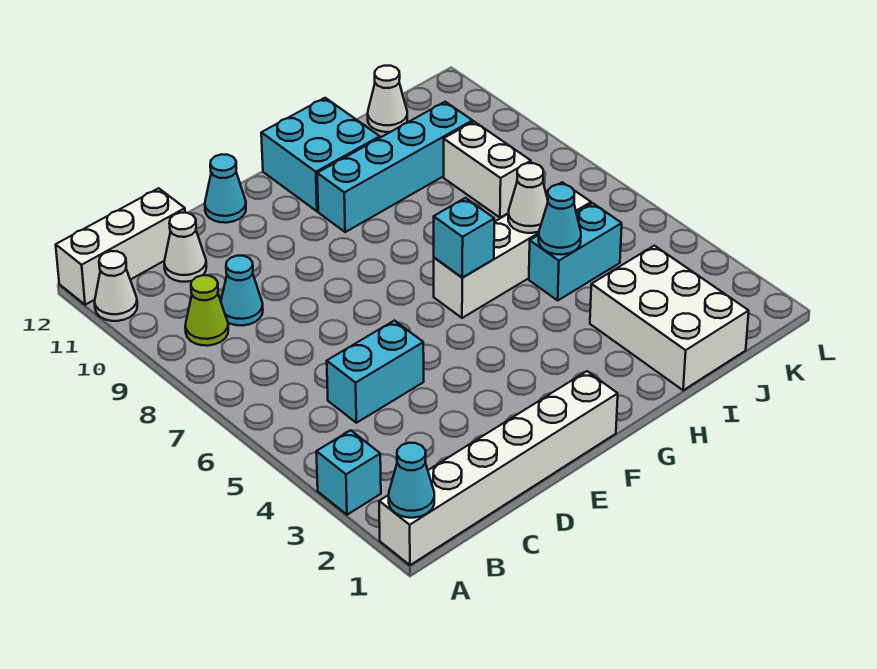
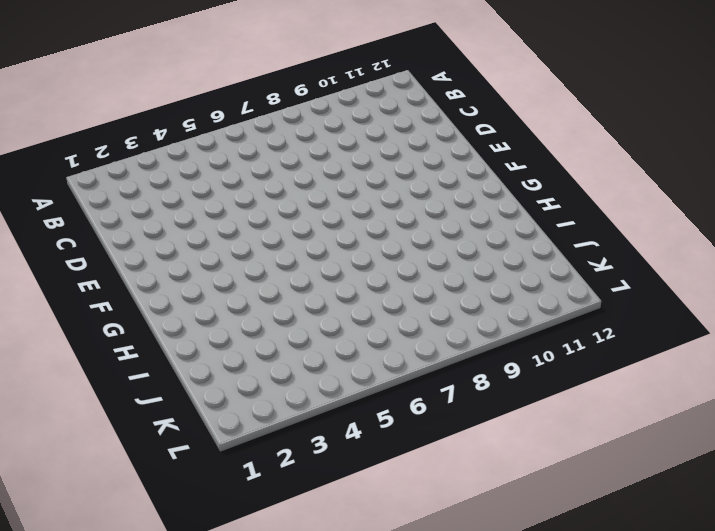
none -> white 1x6 brick [379,371,618,565]
none -> cyan 1x1 brick [316,430,381,515]
none -> white 1x1 cone [95,251,137,321]

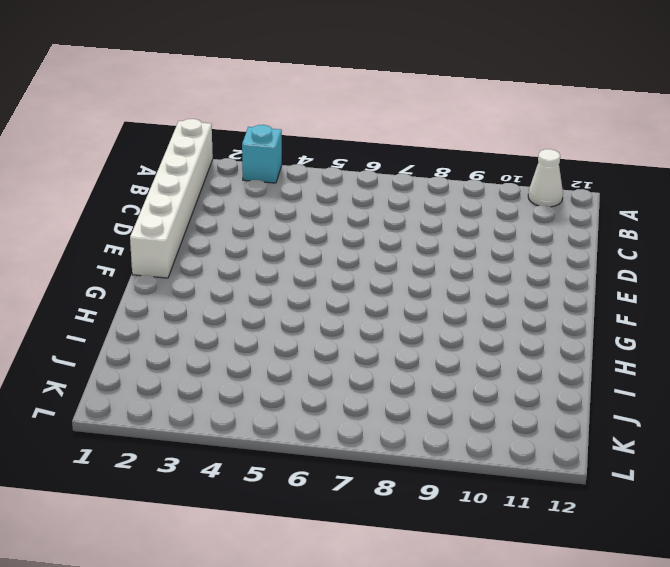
none -> white 1x3 brick [56,188,185,305]
none -> lime 1x1 cone [185,275,228,346]
none -> cyan 1x2 brick [327,321,424,423]

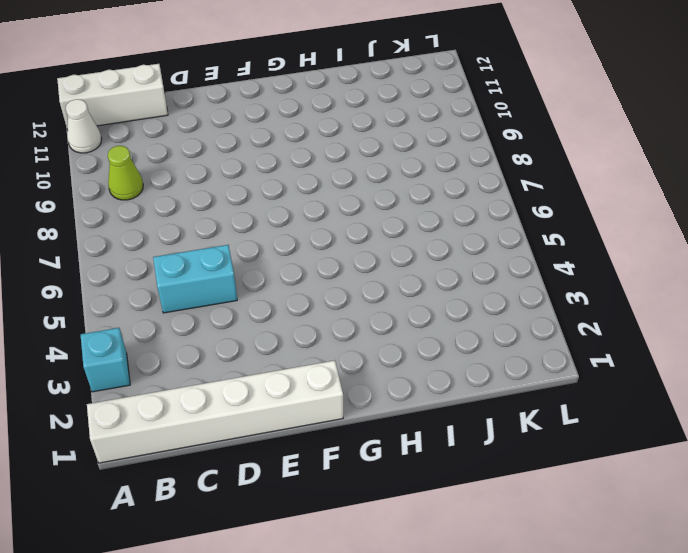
none -> cyan 1x1 cone [221,256,263,326]
none -> white 1x1 cone [164,213,206,282]
none -> cyan 1x1 cone [205,154,246,223]

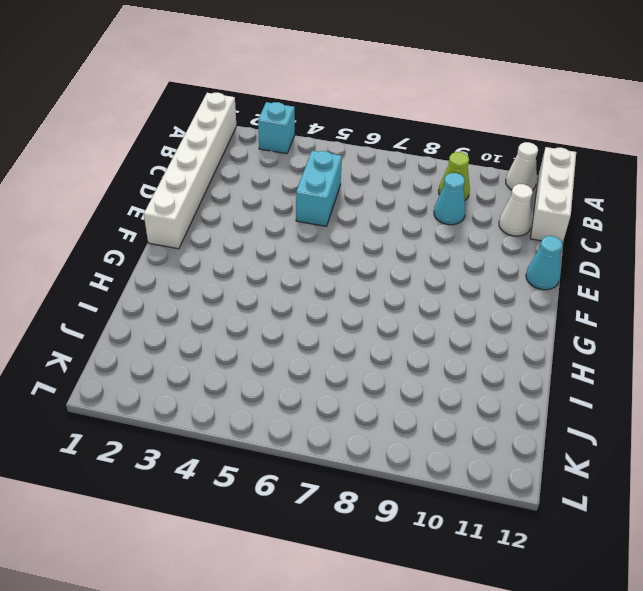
none -> white 1x4 brick [434,182,591,318]
none -> cyan 1x4 brick [317,102,472,232]
none -> cyan 2x2 brick [261,98,380,211]

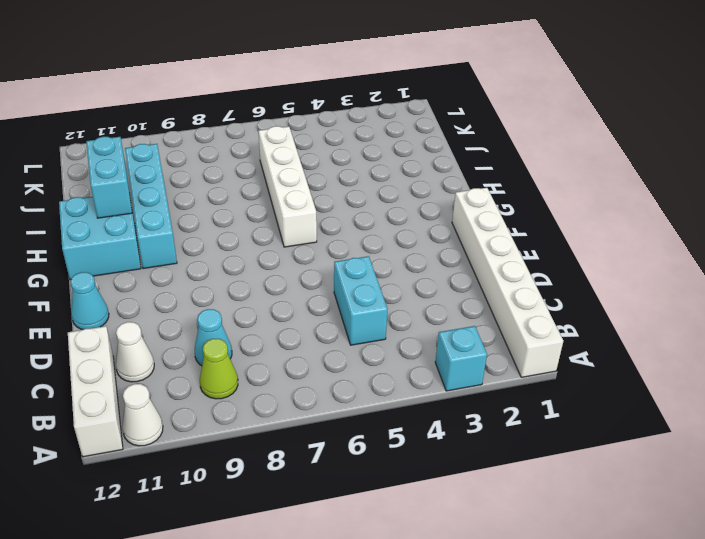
cyan 1x2 brick [86,137,132,218] -> cyan 1x2 brick moved to [529,203,622,300]
none -> white 2x3 brick [590,246,749,390]
none -> white 1x2 brick [444,121,531,218]
none -> white 1x1 cone [368,66,407,132]

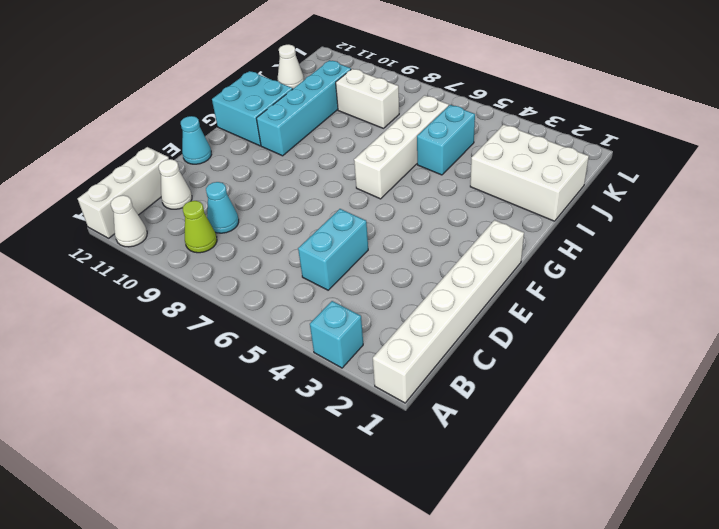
none -> cyan 1x1 cone [389,443,434,518]
none -> cyan 1x1 brick [434,198,494,278]
none -> cyan 1x1 cone [539,184,581,255]

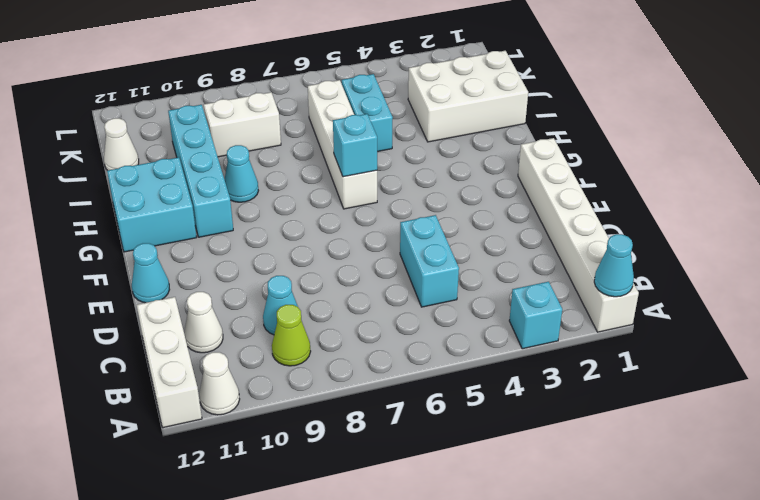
cyan 1x1 cone [224,145,259,202] -> cyan 1x1 cone moved to [539,184,581,255]
none -> white 1x1 cone [508,163,548,233]

